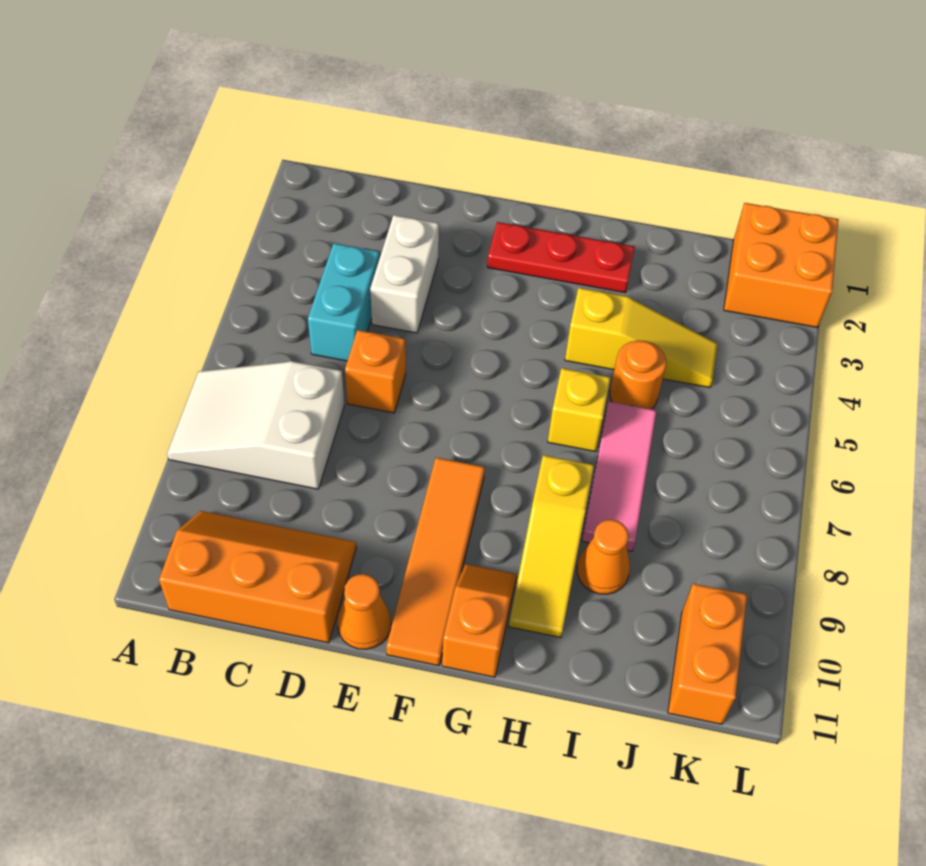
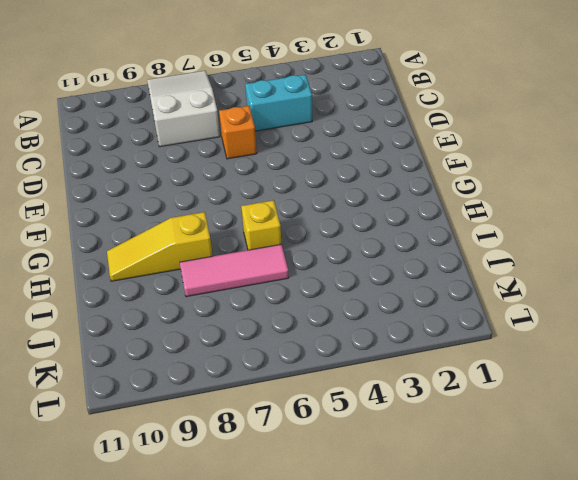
none -> orange 2x3 slope [159,511,356,643]
none -> white 1x2 brick [370,215,439,333]
none -> orange 1x1 cone [337,574,391,649]

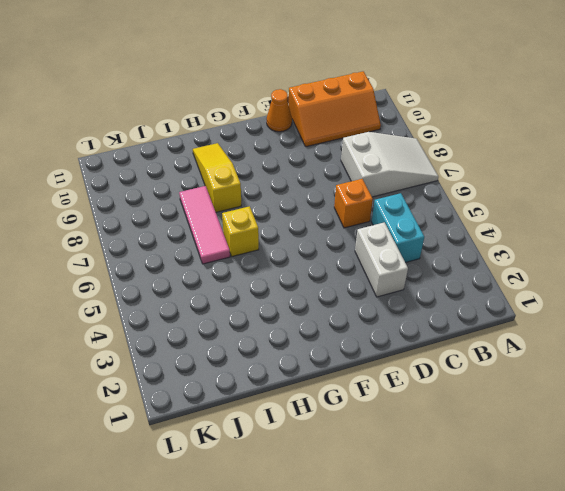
none -> red 1x3 plate [487,222,635,293]
none -> orange 1x4 tile [386,457,485,666]
none -> orange 1x2 slope [442,564,517,677]

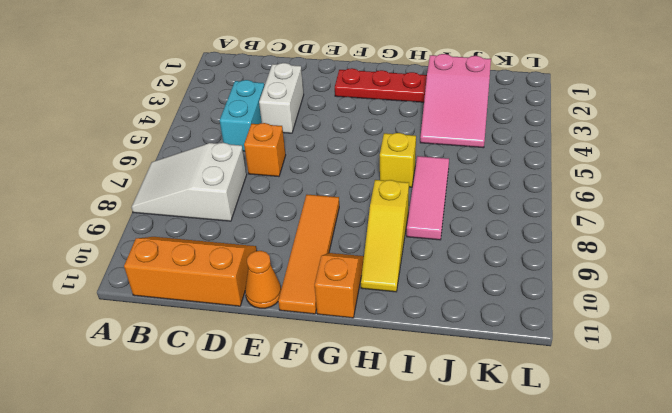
pink 2x3 slope [420,54,491,148] -> yellow 1x3 slope [565,288,718,388]
none -> orange 1x1 round brick [610,340,666,409]
none -> orange 1x1 cone [577,520,630,594]
none -> orange 2x2 brick [724,203,838,328]

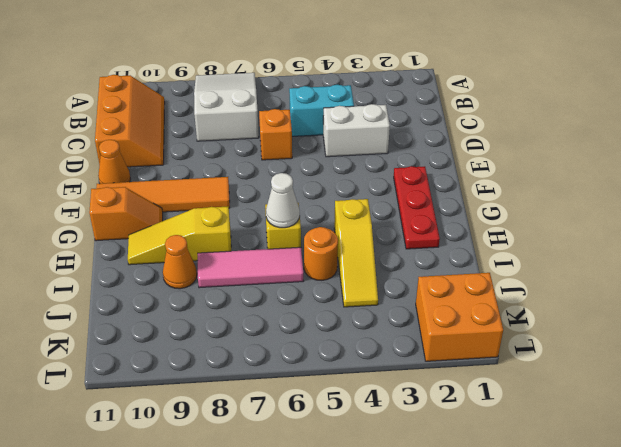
white 1x1 cone [266,173,300,228] -> none
none -> orange 1x2 brick [668,584,747,724]

